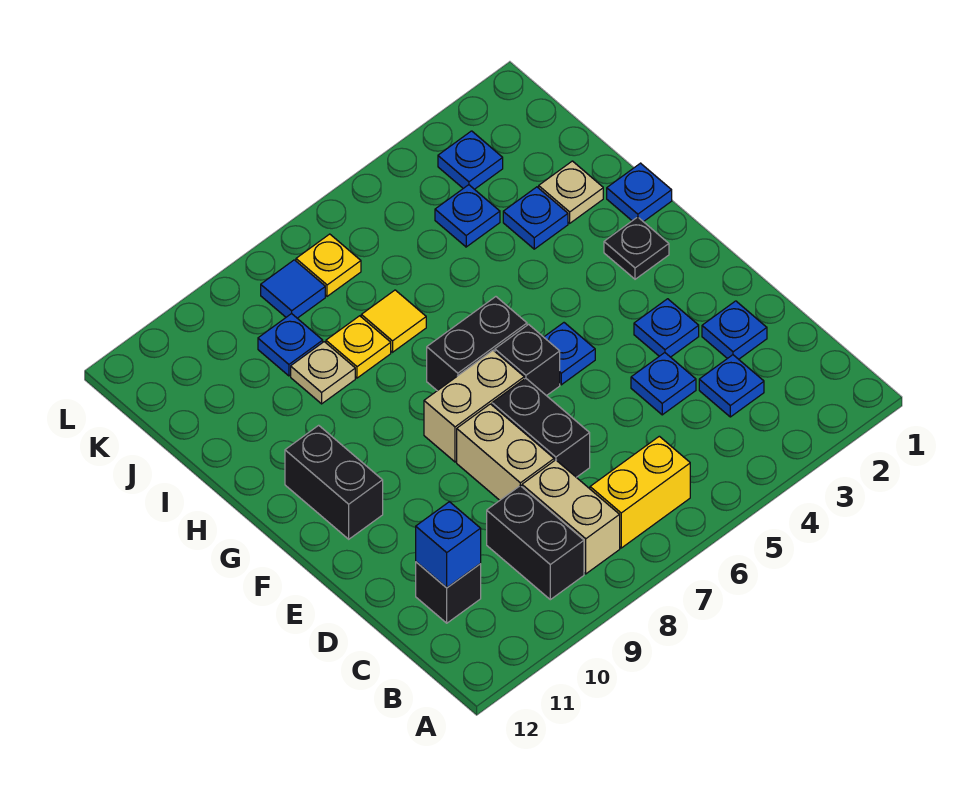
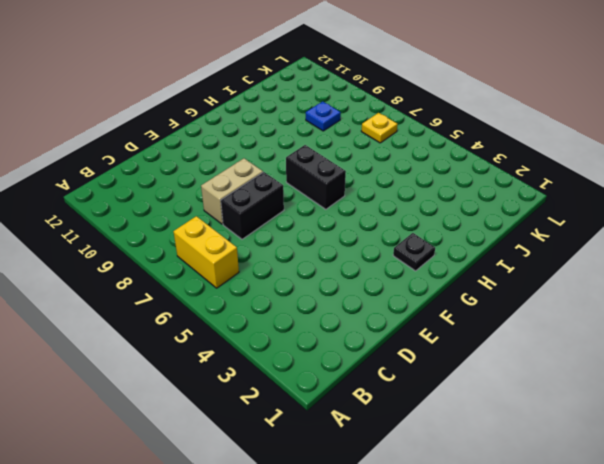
none -> tan 1x2 brick [522,460,620,574]
none -> black 1x2 brick [487,486,584,600]
none -> blue 1x1 plate [699,355,764,417]

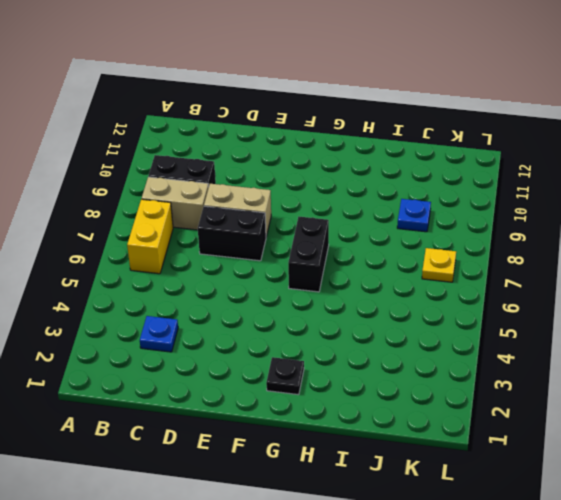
none -> black 1x1 brick [416,562,481,623]
none -> blue 1x1 plate [702,301,767,359]
none -> blue 1x1 plate [631,353,696,415]

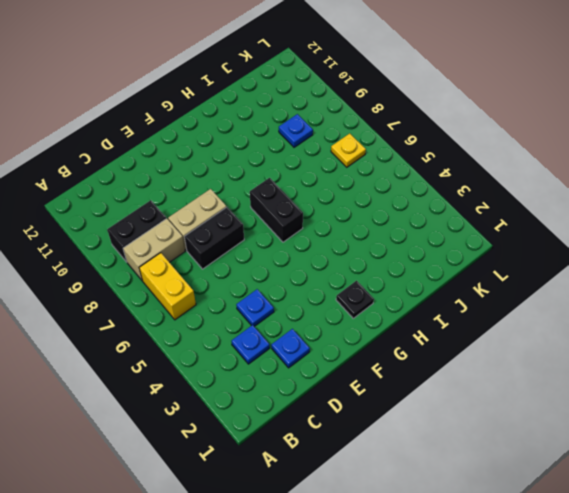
none -> black 1x1 brick [416,562,481,623]
none -> blue 1x1 plate [634,299,699,357]
none -> blue 1x1 plate [544,323,595,385]

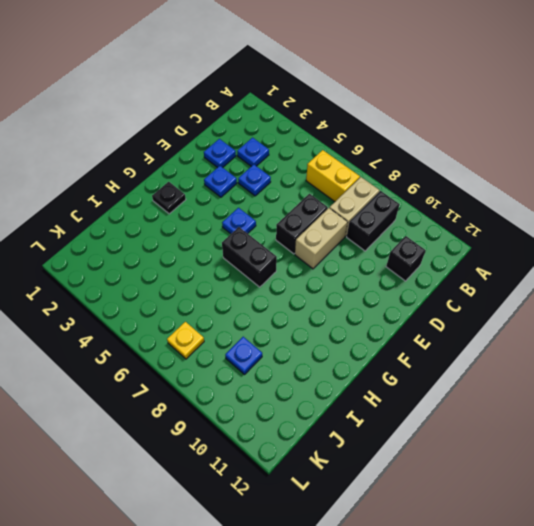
none -> black 1x1 brick [495,324,560,396]
none -> tan 1x2 brick [424,350,524,462]
none -> black 1x2 brick [285,425,383,539]

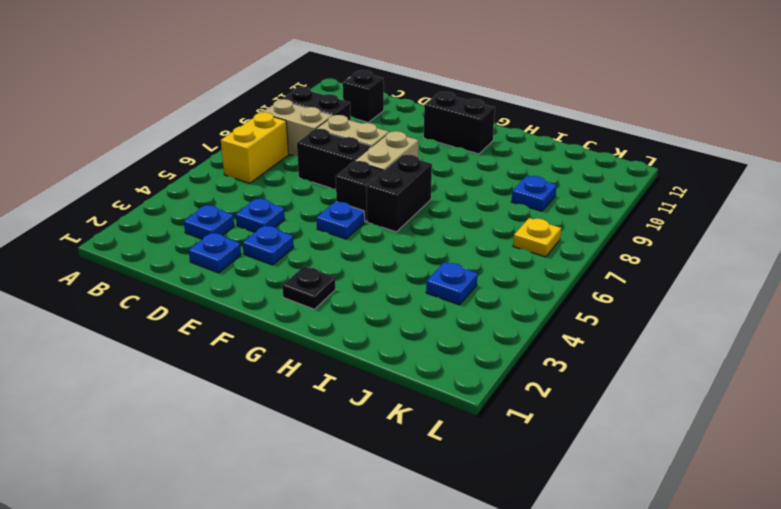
none -> blue 1x1 plate [607,163,672,222]
none -> tan 1x1 plate [539,161,603,223]
none -> blue 1x1 plate [503,187,568,249]

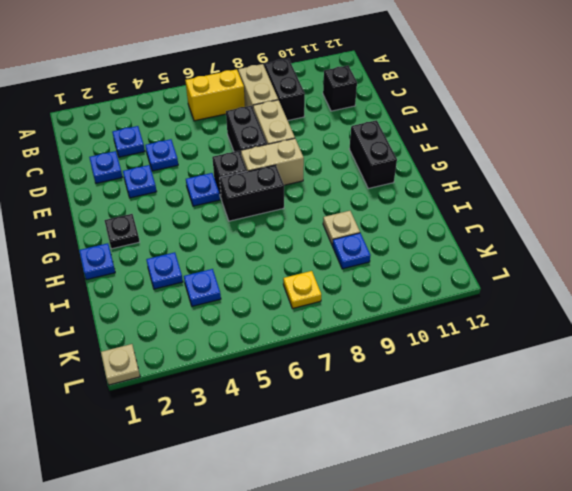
tan 1x1 plate [101,344,140,385] -> tan 1x1 plate moved to [539,161,603,223]
none -> yellow 1x1 tile [361,290,426,352]
none -> yellow 1x1 plate [326,316,391,378]
none -> blue 1x1 plate [438,131,503,189]

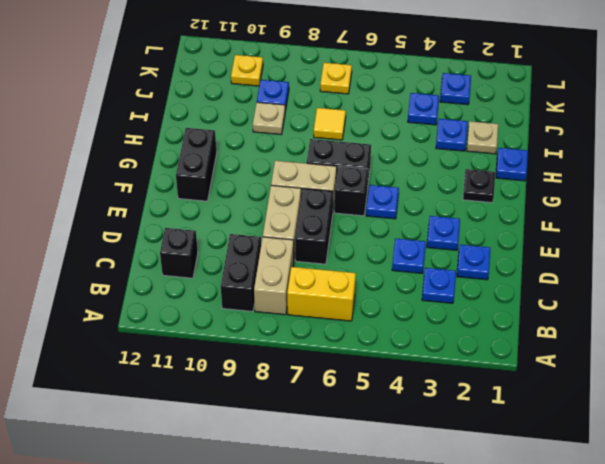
yellow 1x1 plate [231,55,263,86] -> yellow 1x1 plate moved to [326,316,391,378]
none -> blue 1x1 tile [261,260,325,318]
none -> blue 1x1 brick [416,502,481,588]

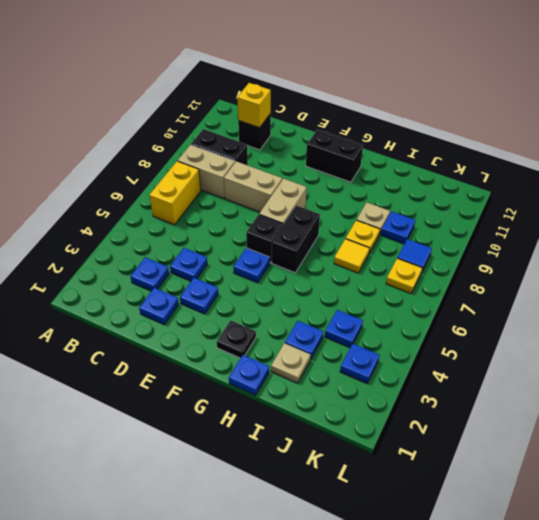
yellow 1x1 brick [237,83,271,128] -> blue 1x1 brick [416,502,481,588]
none -> black 1x2 brick [492,378,590,477]

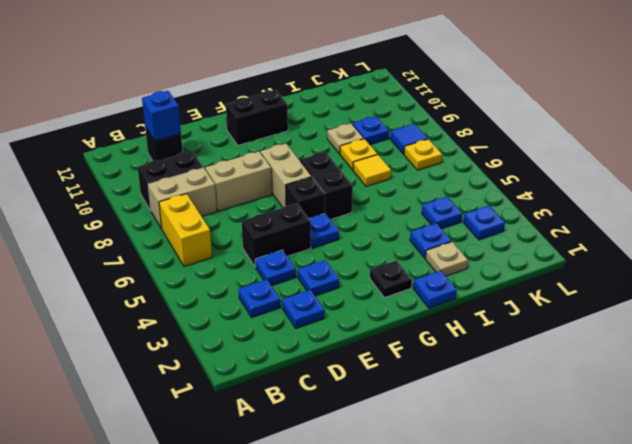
black 1x2 brick [241,203,311,267] -> black 1x2 brick moved to [492,378,590,477]

